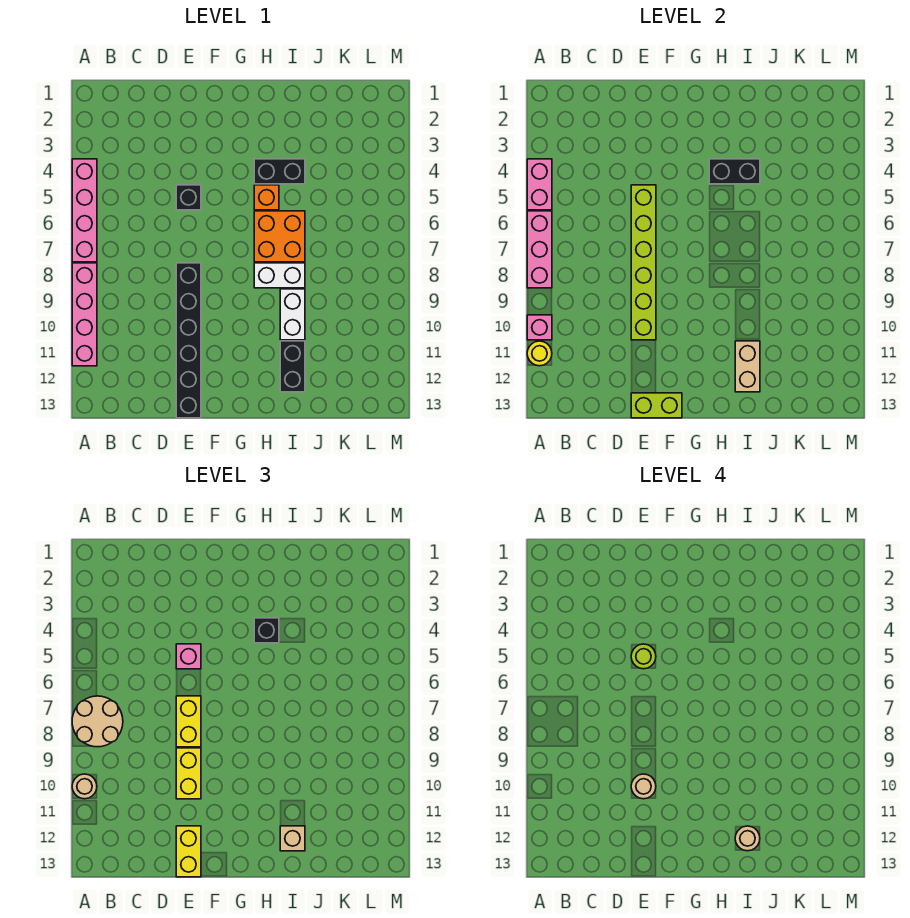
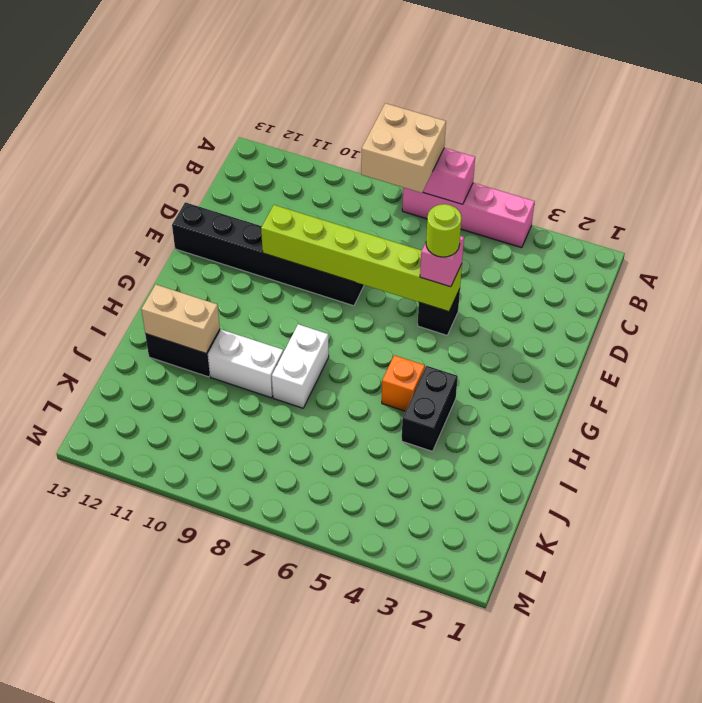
tan 2x2 brick [361,103,446,193] -> tan 2x2 round brick [72,696,123,747]
none -> pink 1x4 brick [72,263,97,366]
none -> orange 2x2 brick [254,211,305,262]
none -> pink 1x2 brick [527,159,552,210]

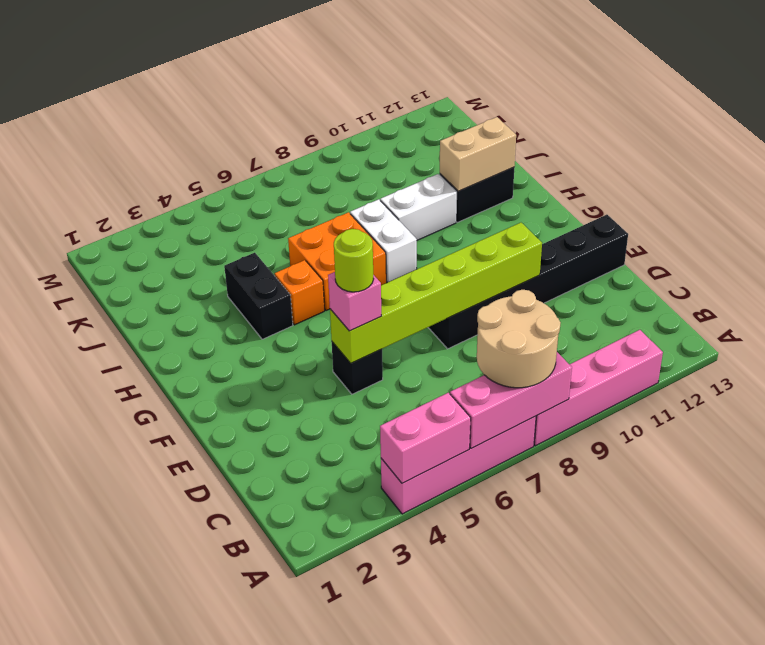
none -> pink 1x1 brick [527,315,552,340]
none -> yellow 1x1 round brick [527,341,552,366]
none -> lime 1x2 brick [631,393,682,418]

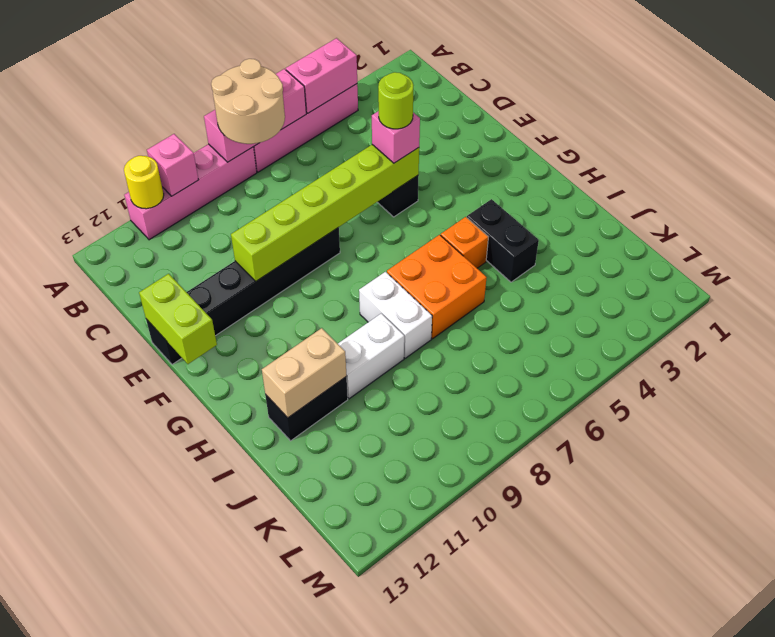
none -> black 1x2 brick [709,159,760,184]
none -> tan 1x1 round brick [72,774,97,799]
none -> yellow 1x2 brick [176,696,201,747]

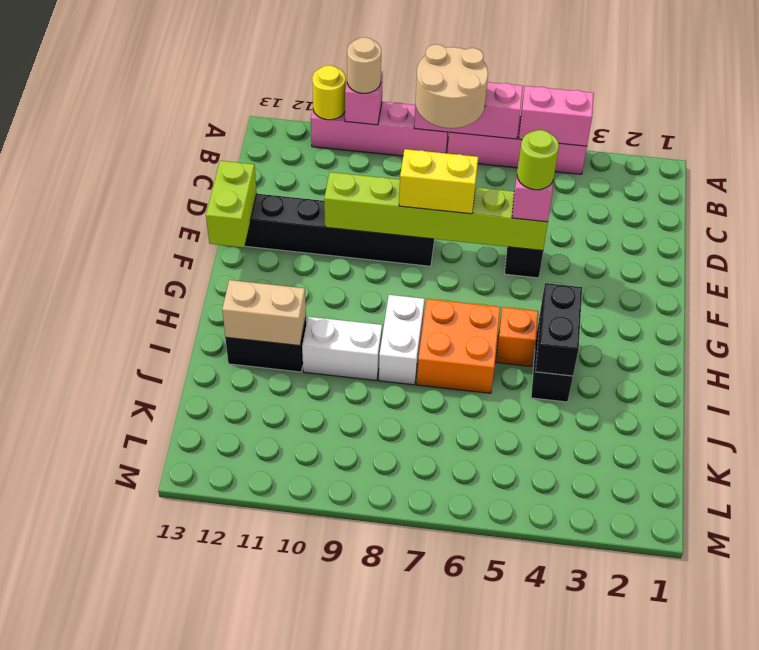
none -> yellow 1x2 brick [176,748,201,799]
none -> yellow 1x2 brick [176,826,201,877]
none -> black 1x1 brick [254,618,279,643]

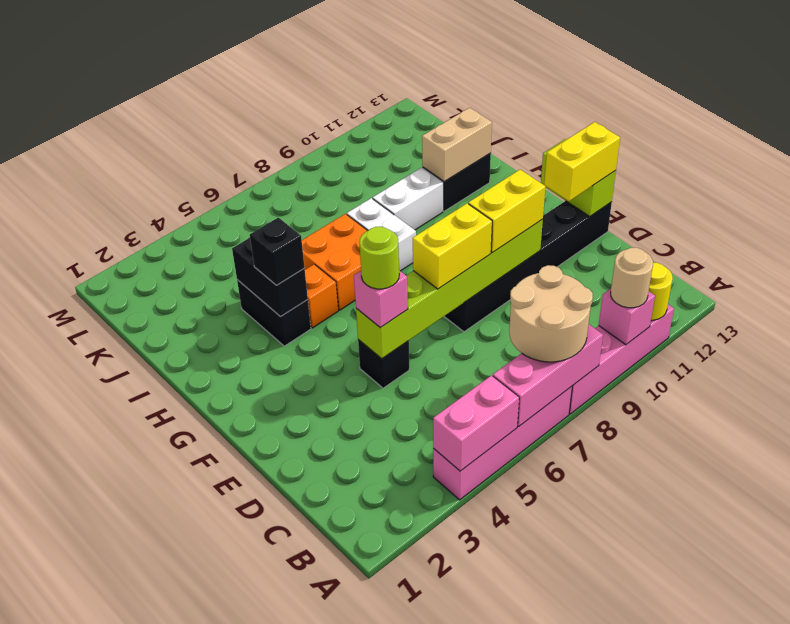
none -> tan 1x1 brick [280,826,305,851]
none -> tan 1x1 round brick [631,774,656,799]
none -> tan 1x1 round brick [735,826,760,851]

